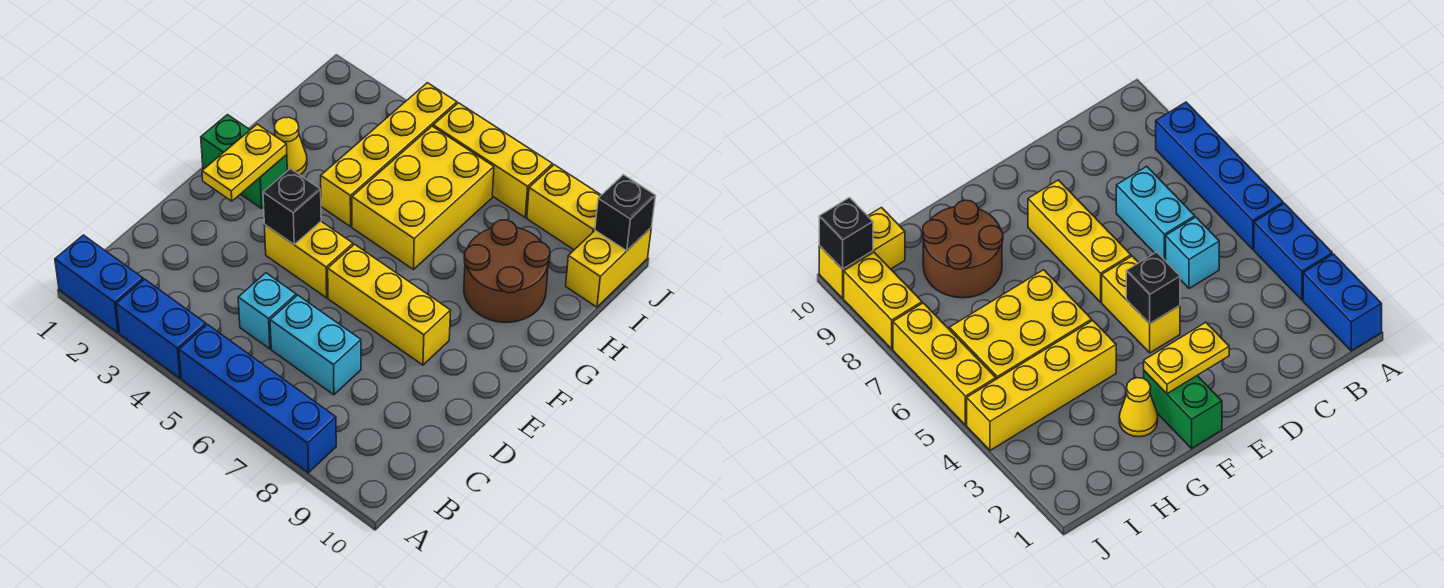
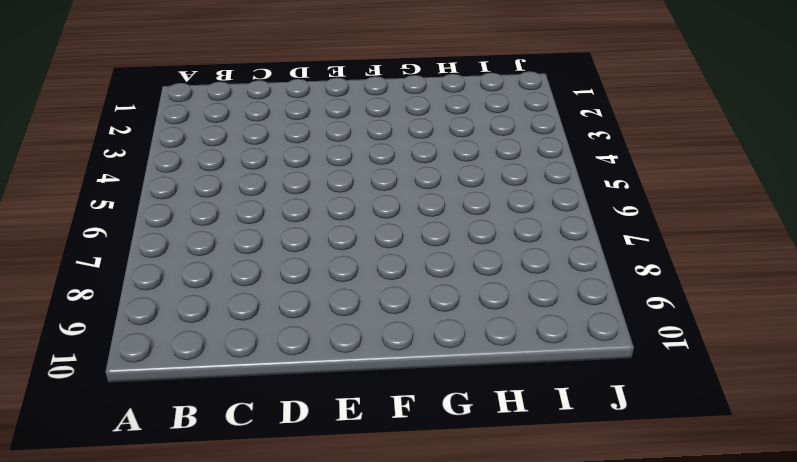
none -> blue 1x2 brick [55,235,143,333]
none -> blue 1x2 brick [116,279,206,378]
none -> blue 1x4 brick [179,324,336,473]

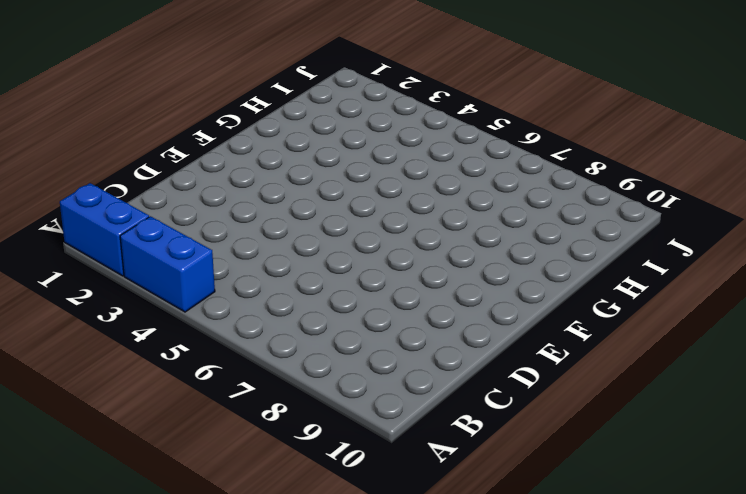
none -> blue 1x4 brick [179,324,336,473]
none -> cyan 1x1 brick [238,273,296,349]
none -> cyan 1x2 brick [270,295,361,395]

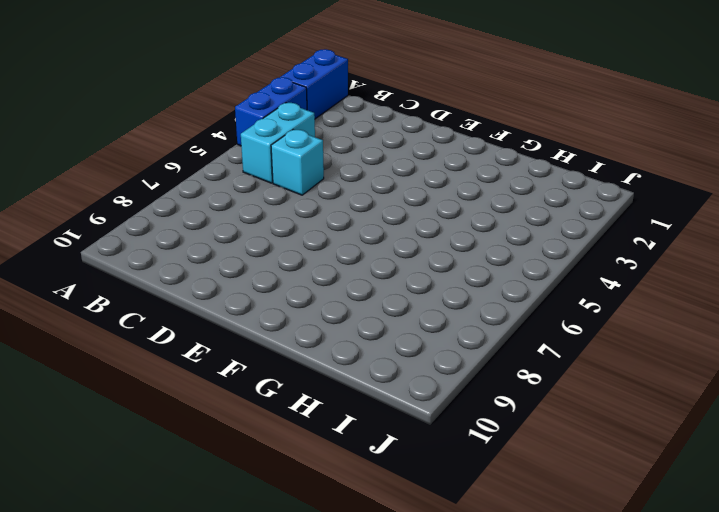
cyan 1x2 brick [241,103,315,183] -> cyan 1x2 brick moved to [270,295,361,395]
none -> blue 1x4 brick [179,324,336,473]
none -> yellow 1x2 brick [264,222,353,298]
none -> yellow 1x3 brick [328,244,451,365]

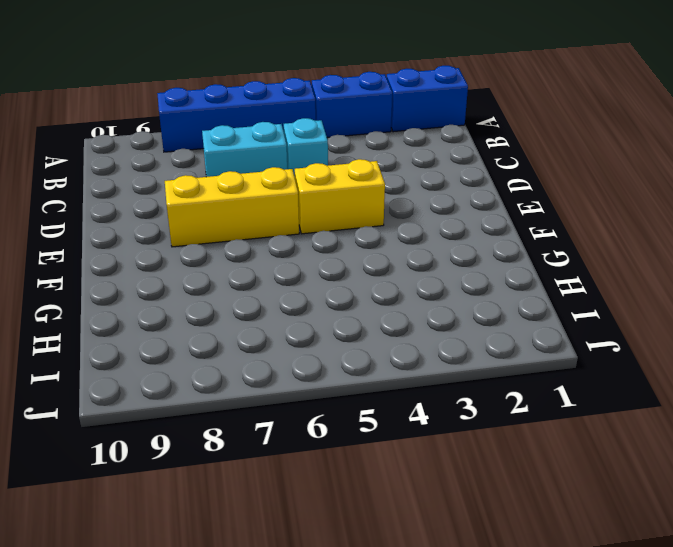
none -> green 1x2 brick [201,115,287,209]
none -> yellow 1x1 cone [274,117,307,175]
none -> yellow 1x4 brick [321,83,457,227]

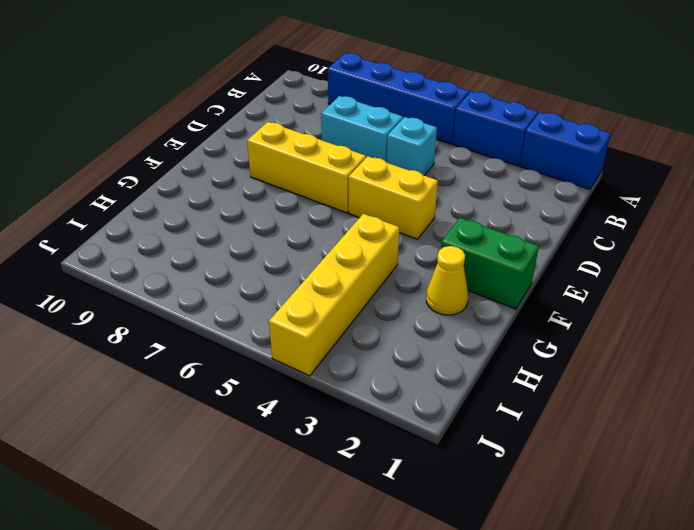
none -> yellow 2x3 brick [352,126,494,270]
none -> brown 2x2 round brick [464,220,550,322]
none -> yellow 1x2 brick [566,228,651,307]

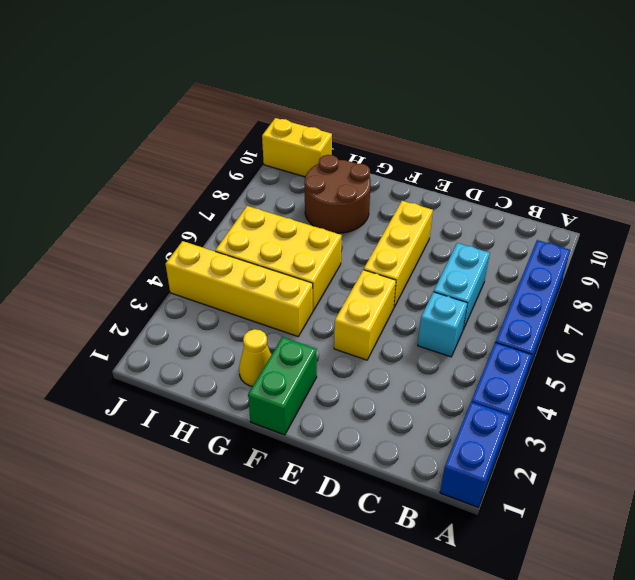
none -> yellow 1x3 brick [433,103,552,217]
none -> yellow 1x2 brick [527,165,601,250]
none -> yellow 1x2 plate [202,124,287,201]

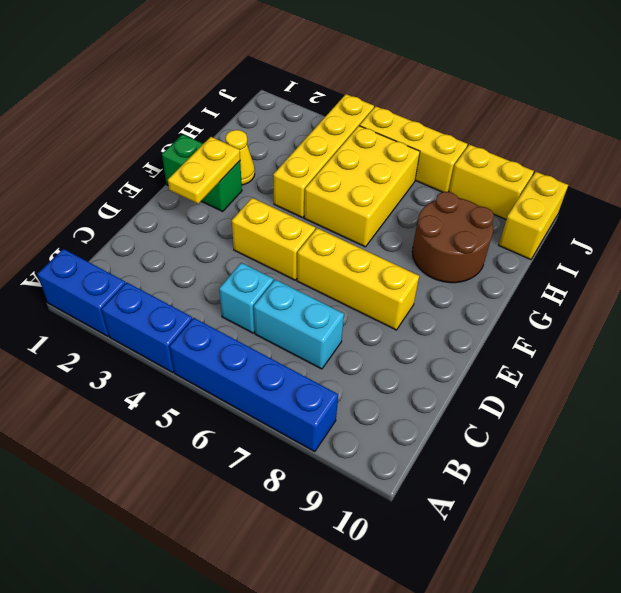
none -> black 1x1 brick [263,169,321,244]
none -> black 1x1 brick [595,175,656,251]

